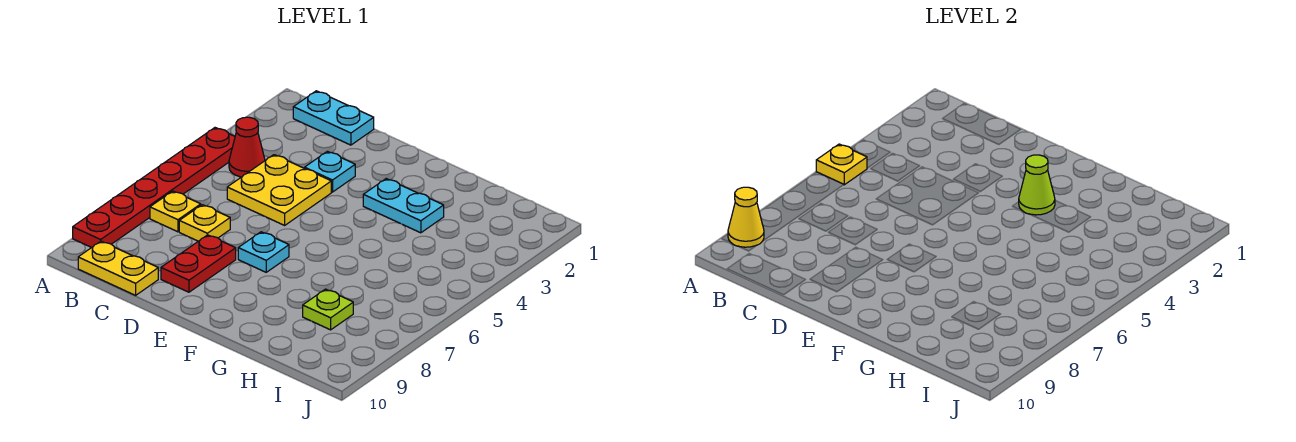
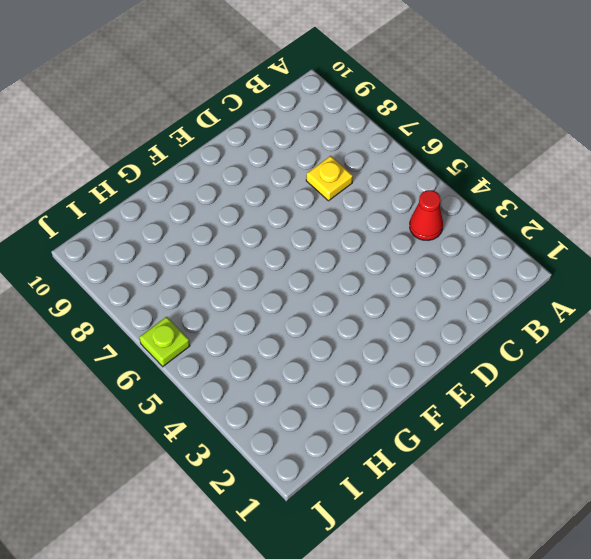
lime 1x1 plate [139,317,190,367] -> lime 1x1 plate moved to [303,289,353,330]
none -> red 1x6 plate [73,128,235,248]
none -> cyan 1x2 plate [293,91,374,145]
none -> yellow 1x1 plate [150,191,201,232]

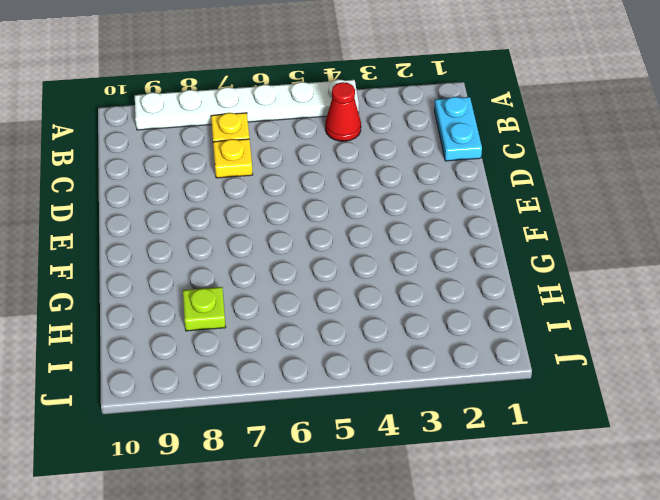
white 1x6 plate [135,79,359,130] -> red 1x6 plate [73,128,235,248]
none -> yellow 1x2 plate [78,241,158,295]
none -> yellow 2x2 plate [227,155,331,225]
none -> cyan 1x1 plate [305,151,355,192]

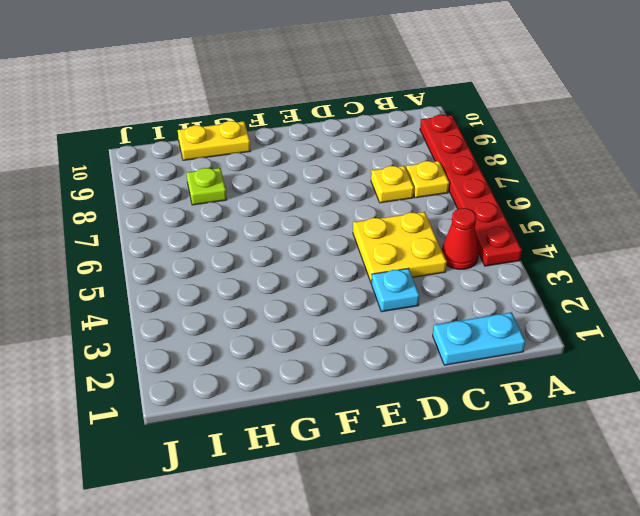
yellow 1x2 plate [178,121,250,160] -> yellow 1x2 plate moved to [78,241,158,295]
none -> red 1x2 plate [161,235,236,292]
none -> cyan 1x1 plate [238,232,289,272]
none -> cyan 1x2 plate [363,179,444,233]

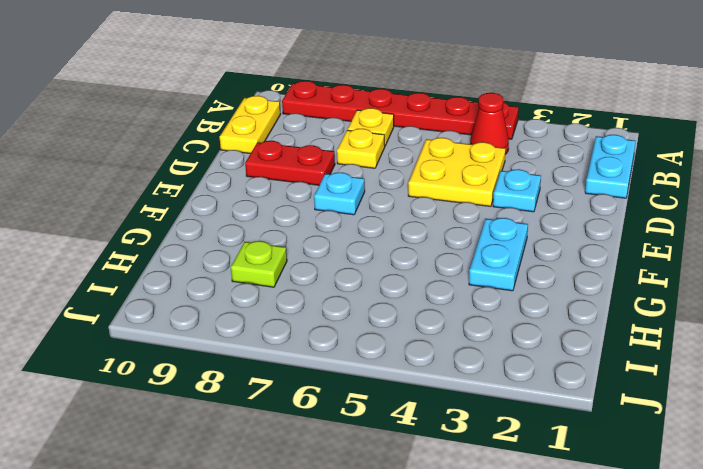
none -> yellow 1x1 plate [816,144,867,185]
none -> yellow 1x1 cone [728,187,764,247]
none -> lime 1x1 cone [1019,155,1055,215]

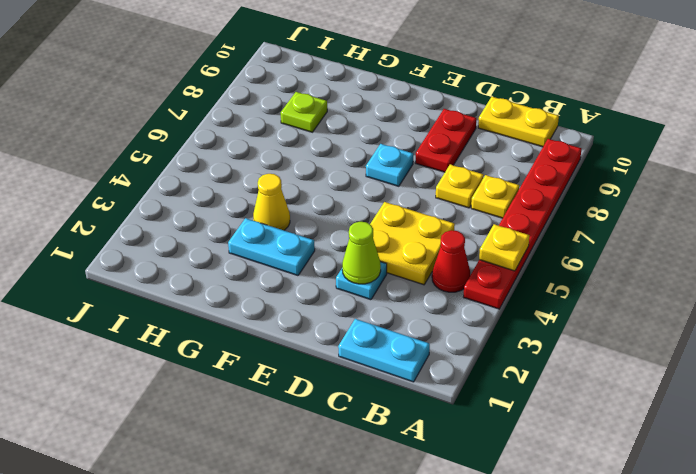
lime 1x1 cone [342,222,381,284] -> lime 1x1 cone moved to [1019,155,1055,215]
yellow 1x1 cone [253,174,290,230] -> yellow 1x1 cone moved to [728,187,764,247]

